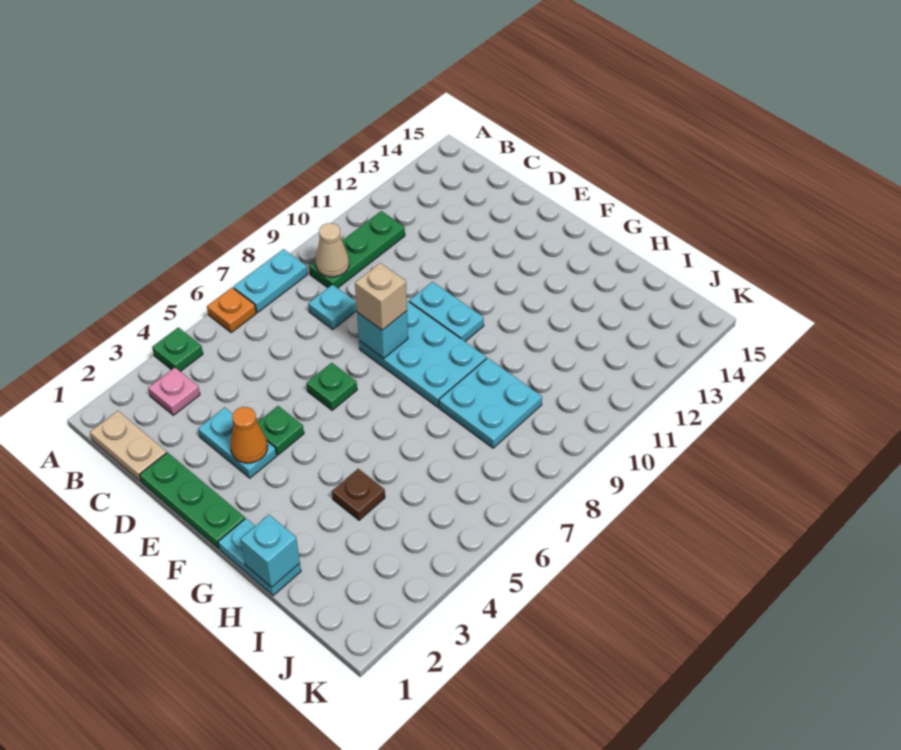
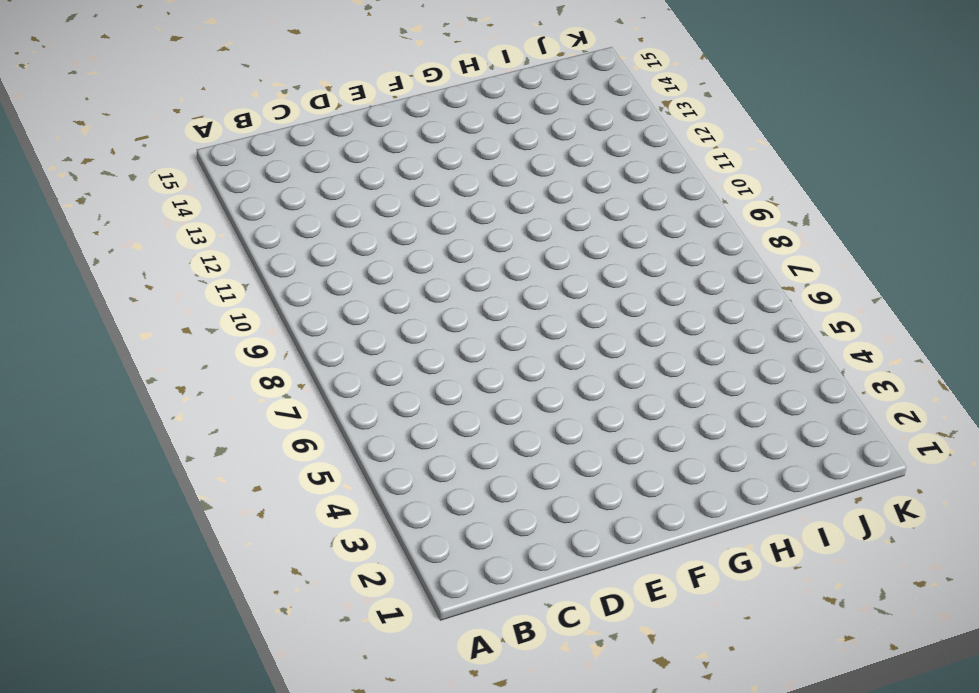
none -> green 1x1 plate [152,327,203,372]
none -> orange 1x1 plate [207,288,256,332]
none -> cyan 1x2 plate [233,249,307,312]

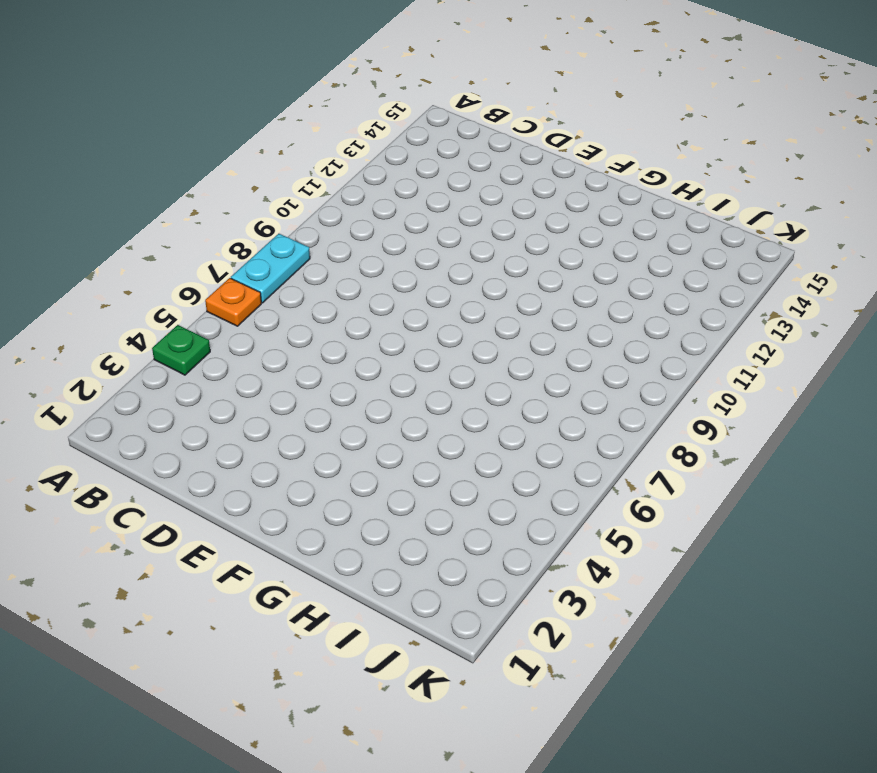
none -> tan 1x2 plate [90,411,167,482]
none -> pink 1x1 plate [148,368,200,415]
none -> green 1x3 plate [309,211,405,288]

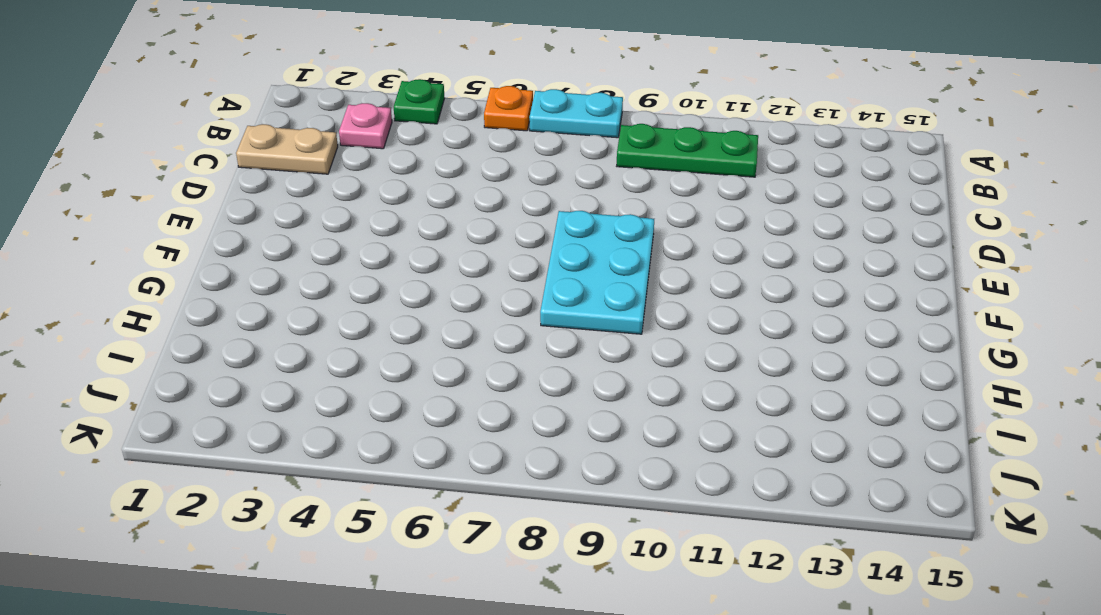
tan 1x2 plate [236,124,338,174] -> tan 1x2 plate turned to [90,411,167,482]
none -> cyan 1x1 plate [308,285,357,330]
none -> green 1x3 plate [140,453,245,549]
none -> cyan 1x2 plate [198,407,276,478]

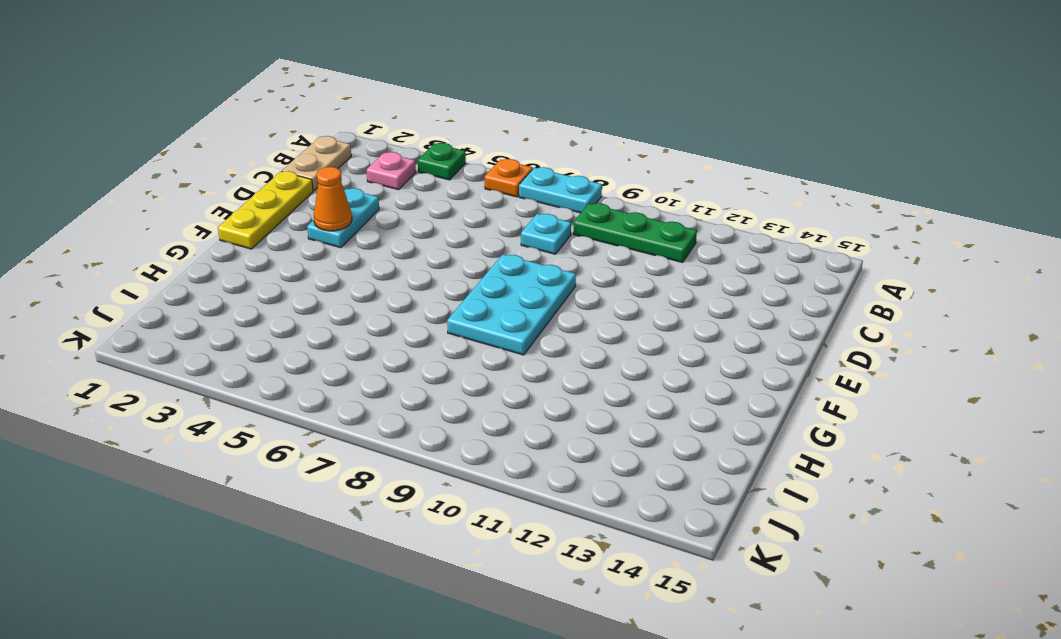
yellow 1x3 plate [218,171,313,249] -> green 1x3 plate [140,453,245,549]
none -> green 1x1 plate [257,406,304,455]
none -> green 1x1 plate [307,363,357,410]
none -> cyan 1x2 plate [409,282,484,341]

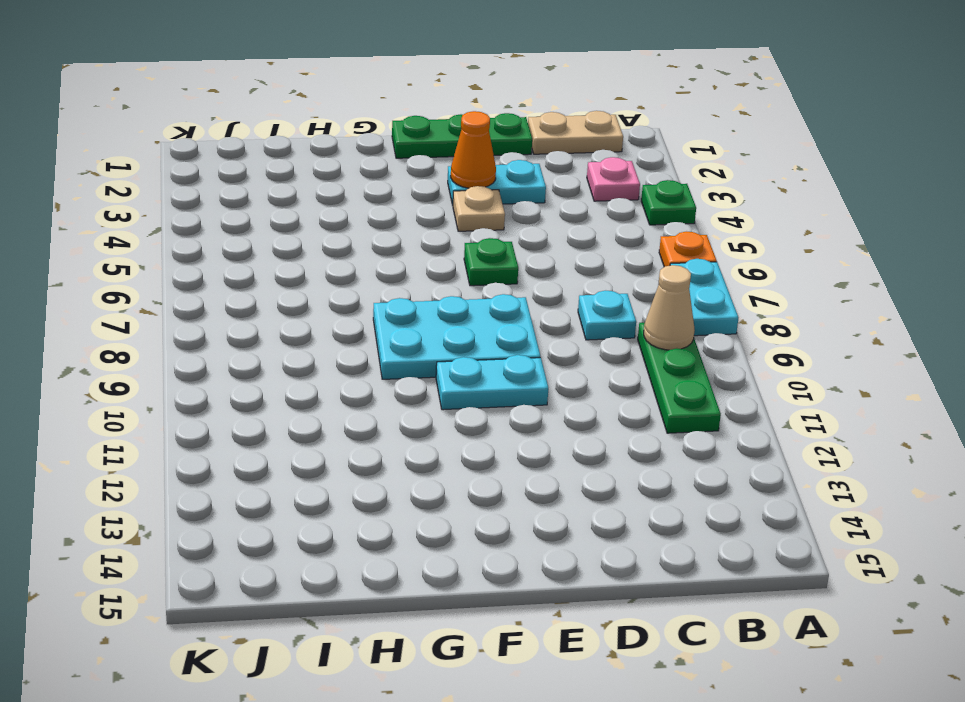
tan 1x1 plate [453,186,505,231] -> green 1x1 plate [257,406,304,455]
none -> cyan 1x2 plate [218,518,301,596]
none -> brown 1x1 plate [332,469,385,520]
none -> cyan 2x2 plate [439,358,542,448]

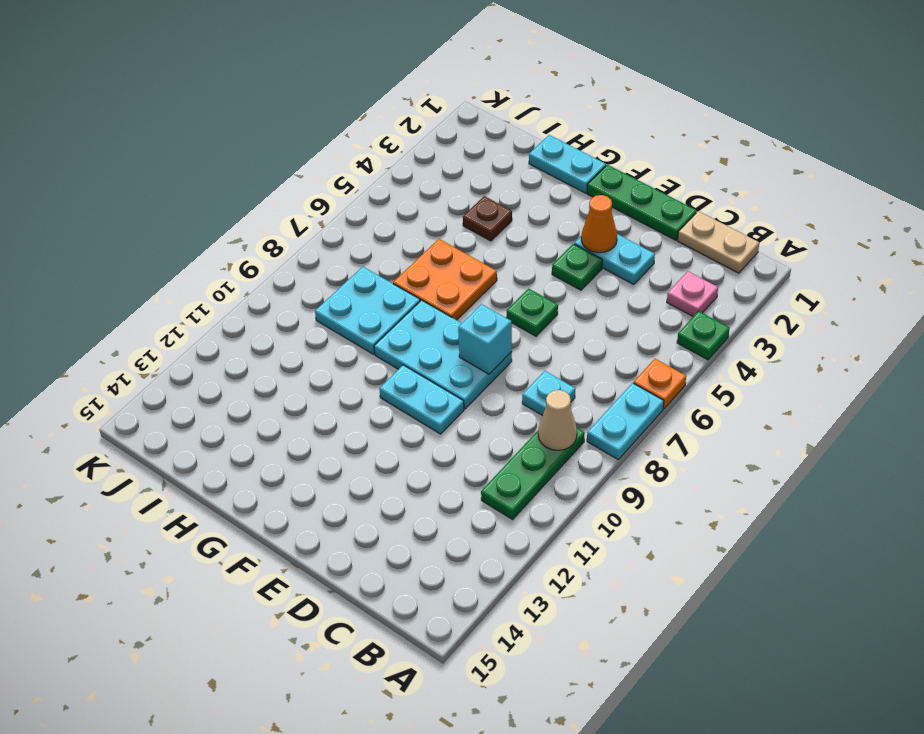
orange 2x2 plate [393,239,497,320] -> none
none -> cyan 1x1 brick [240,515,300,587]
none -> tan 1x1 brick [355,263,407,330]

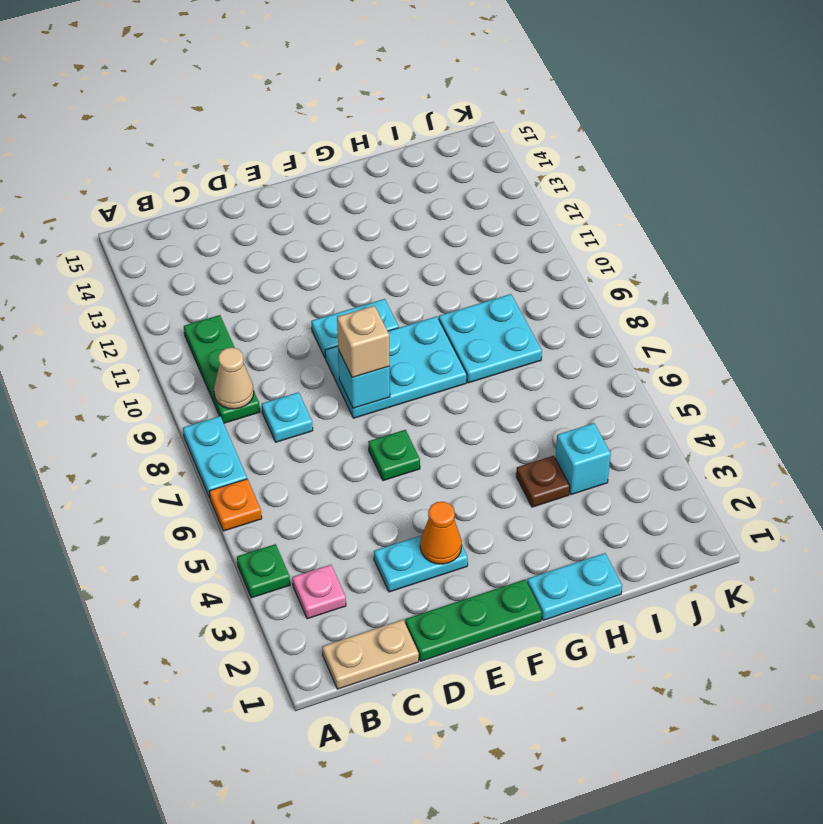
cyan 1x1 brick [555,423,611,495] -> cyan 1x1 brick moved to [240,515,300,587]
none -> green 1x1 plate [257,406,304,455]

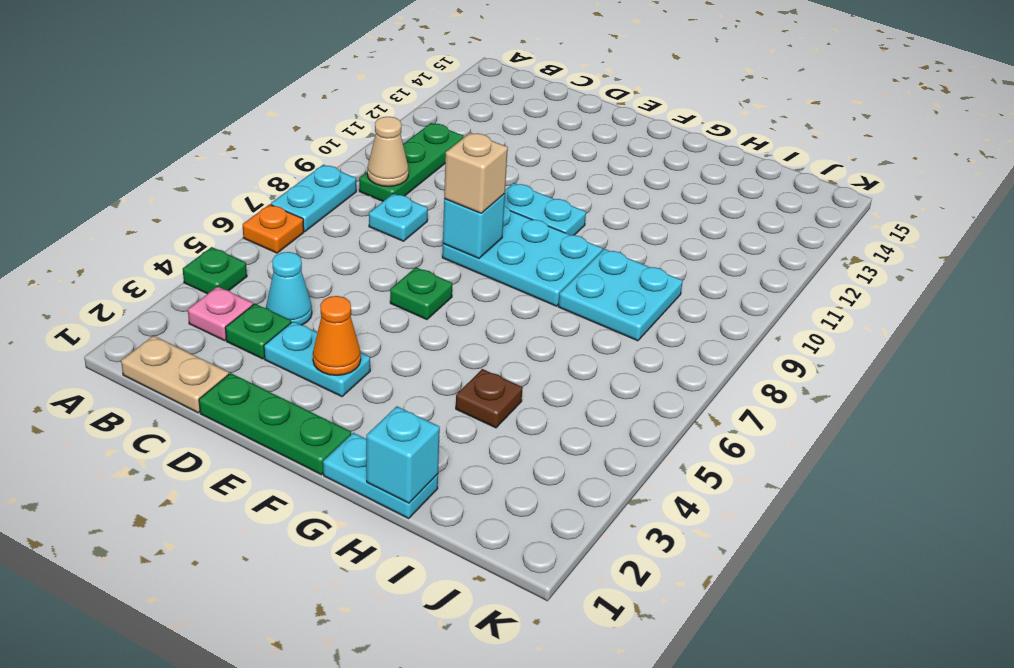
green 1x1 plate [225,304,291,359] -> green 1x1 plate moved to [257,406,304,455]
cyan 1x1 cone [266,252,312,325] -> none

